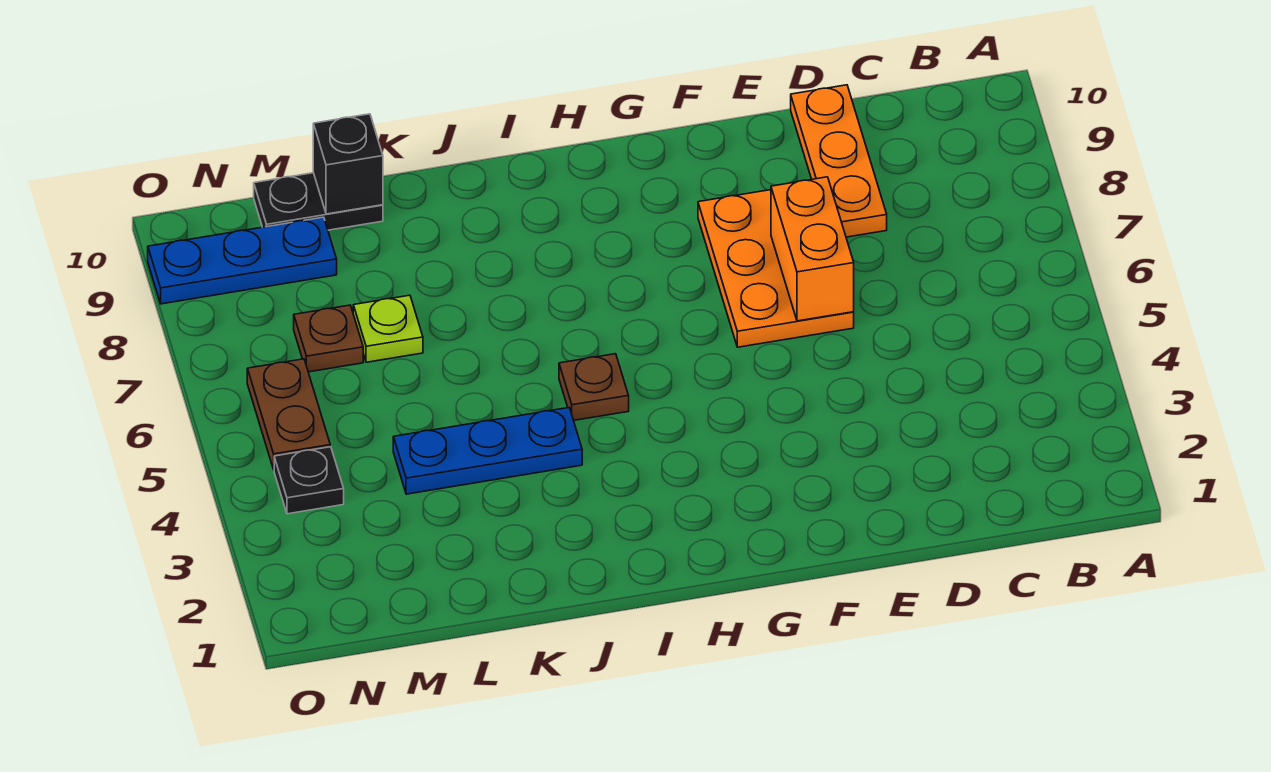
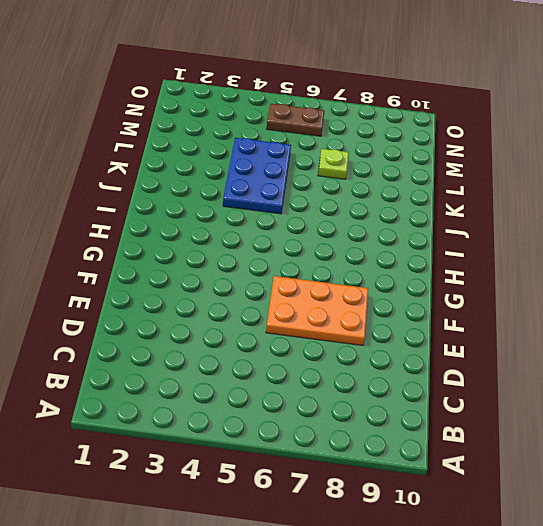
blue 2x3 plate [223,138,291,214] -> blue 1x3 plate [393,408,582,494]
none -> orange 1x3 plate [791,85,887,237]
none -> brown 1x1 plate [559,354,629,420]
none -> black 1x2 plate [254,173,383,230]

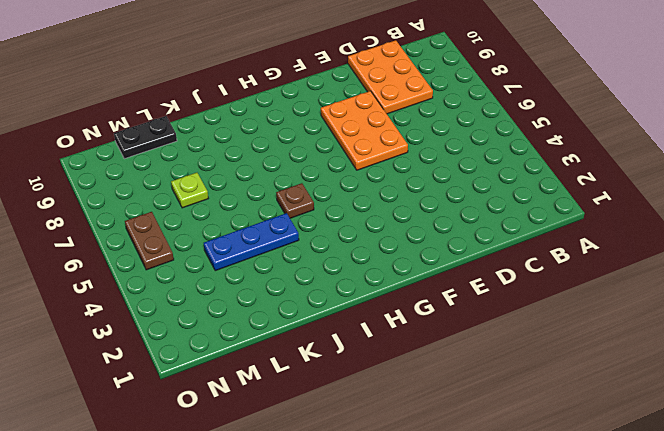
orange 2x3 plate [348,40,433,114] -> orange 1x3 plate [791,85,887,237]
none -> brown 1x1 plate [294,305,363,372]
none -> blue 1x3 plate [148,217,337,304]
none -> black 1x1 plate [274,447,344,514]

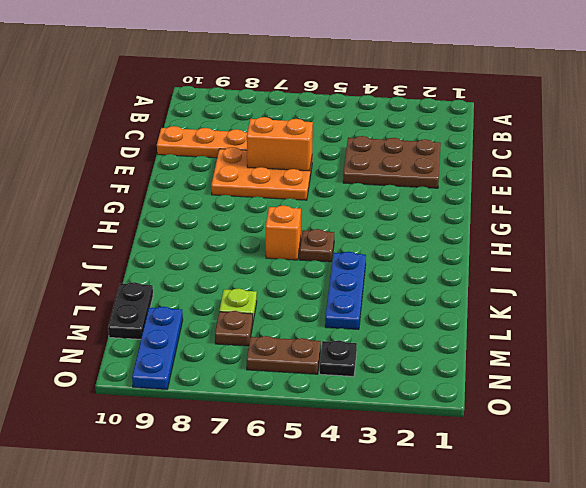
brown 2x3 plate [343,136,441,188] -> none
orange 1x1 brick [266,205,301,260] -> none
none -> black 1x1 brick [313,114,383,214]

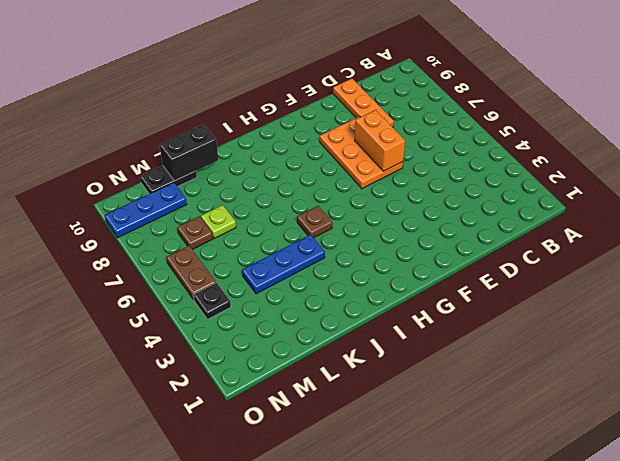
black 1x2 brick [159,124,218,181] -> black 1x1 brick [313,114,383,214]

